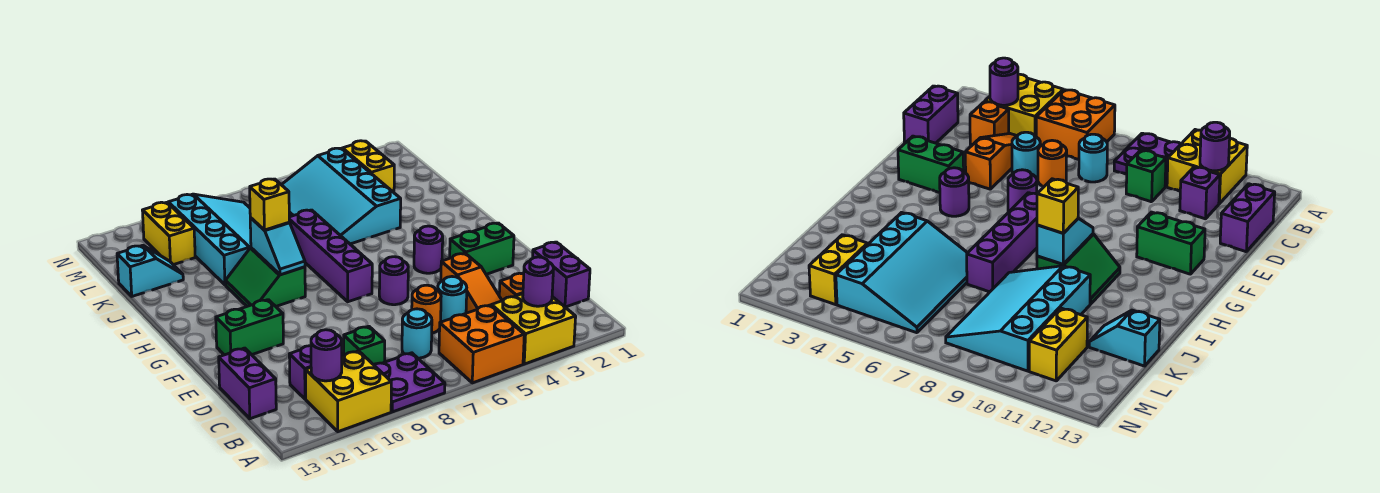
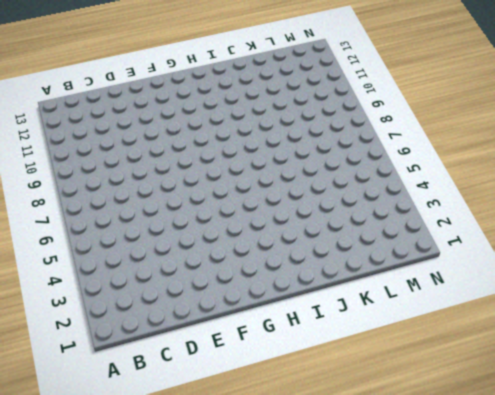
none -> yellow 2x2 brick [491,294,576,364]
none -> orange 2x2 brick [439,305,524,383]
none -> purple 2x2 plate [374,353,445,412]

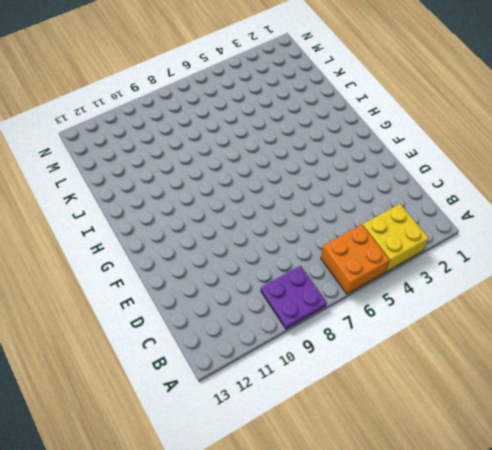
none -> yellow 2x2 brick [306,351,391,432]
none -> purple 1x2 brick [533,242,590,307]
none -> orange 1x1 brick [499,273,524,301]

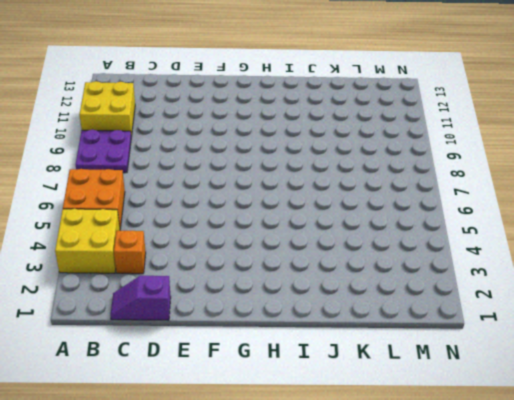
purple 1x2 slope [111,276,171,320] -> purple 1x2 brick [533,242,590,307]
none -> orange 1x3 slope [441,253,502,313]
none -> cyan 1x1 round brick [402,309,432,358]
none -> green 1x1 brick [344,326,385,365]

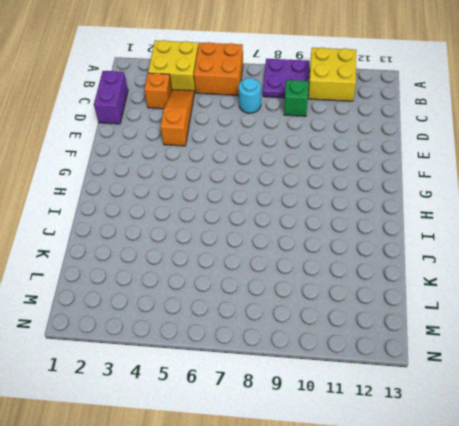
none -> purple 1x1 brick [289,346,311,399]
none -> purple 1x2 brick [219,348,276,419]
none -> cyan 1x1 round brick [438,277,467,322]

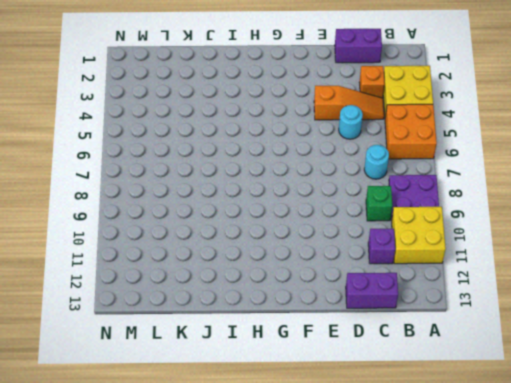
none -> orange 1x1 round brick [412,285,441,333]
none -> green 1x2 brick [450,223,514,274]
none -> purple 1x1 round brick [379,257,408,305]

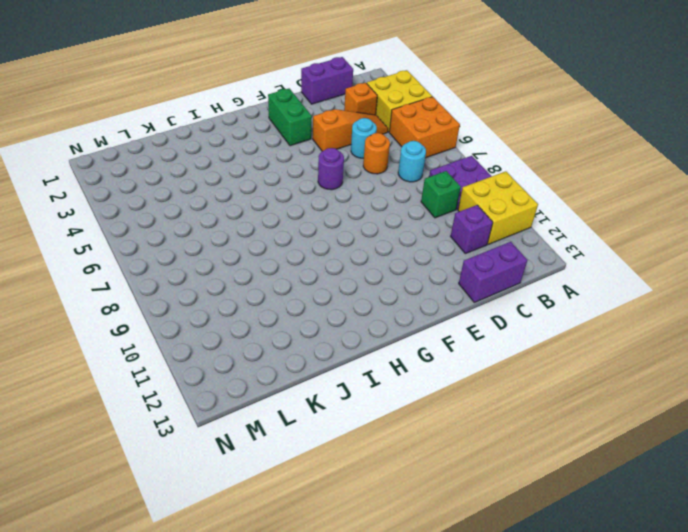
none -> green 1x2 brick [216,300,283,355]
none -> purple 1x1 round brick [414,226,443,273]
none -> purple 1x4 brick [289,210,372,302]

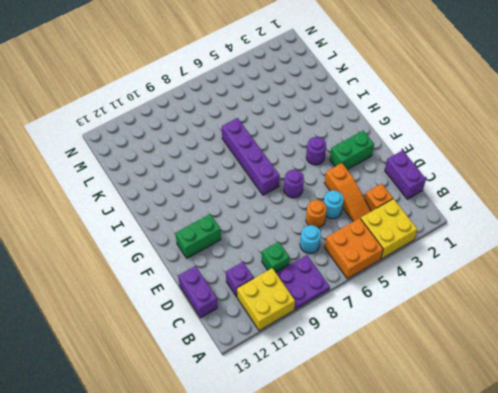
none -> green 2x2 slope [226,248,305,306]
none -> cyan 3x4 slope [282,148,401,244]
none -> cyan 3x4 slope [168,194,251,285]

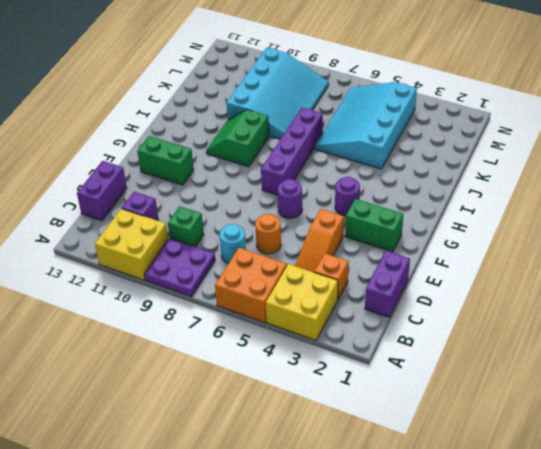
none -> cyan 1x1 round brick [438,277,467,322]
none -> cyan 1x2 slope [117,245,183,296]
none -> yellow 1x2 brick [343,141,394,192]

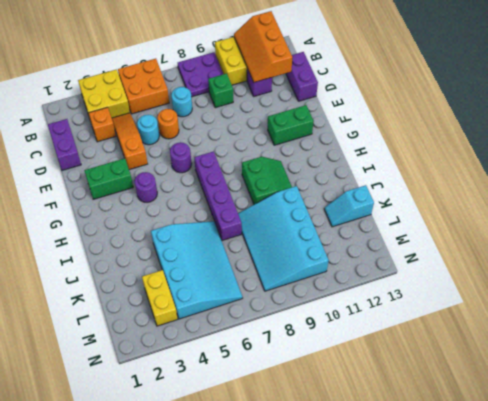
orange 2x3 slope [234,11,292,82] -> purple 1x1 round brick [311,330,342,381]
none -> yellow 1x2 brick [142,202,195,265]
none -> purple 1x1 round brick [523,257,554,306]
none -> cyan 1x2 slope [250,218,305,275]

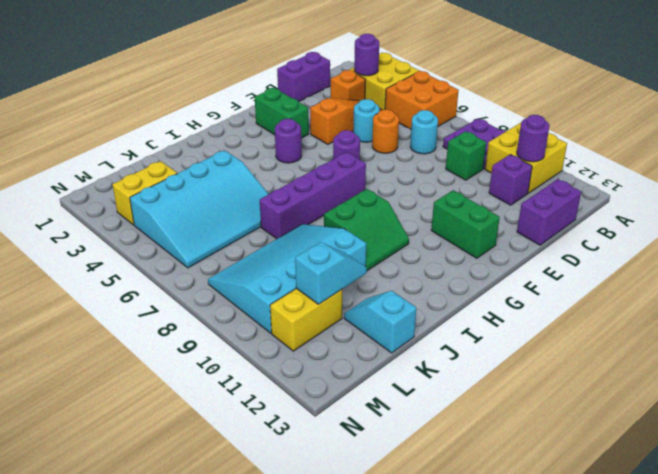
cyan 1x2 slope [295,242,367,304] -> cyan 1x2 slope moved to [250,218,305,275]
none -> yellow 1x1 brick [250,179,289,230]

